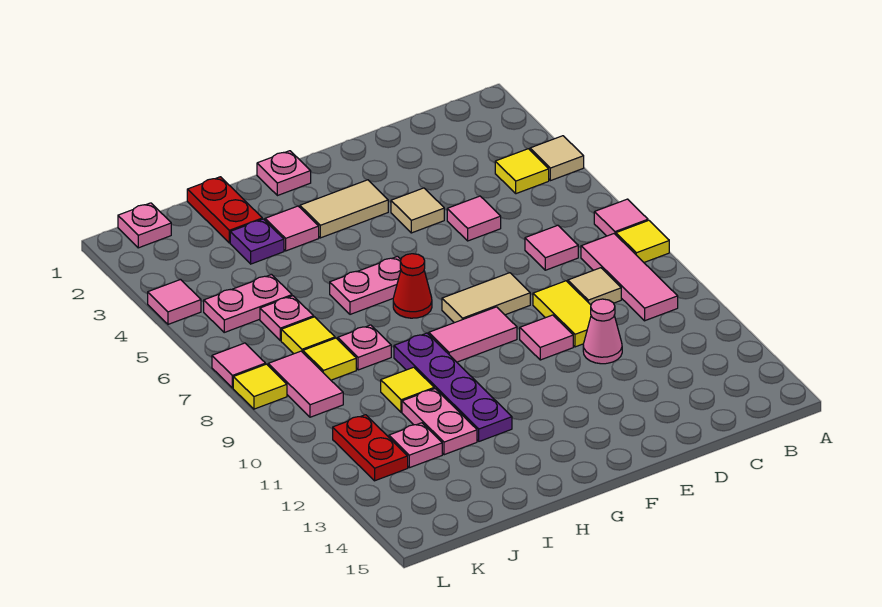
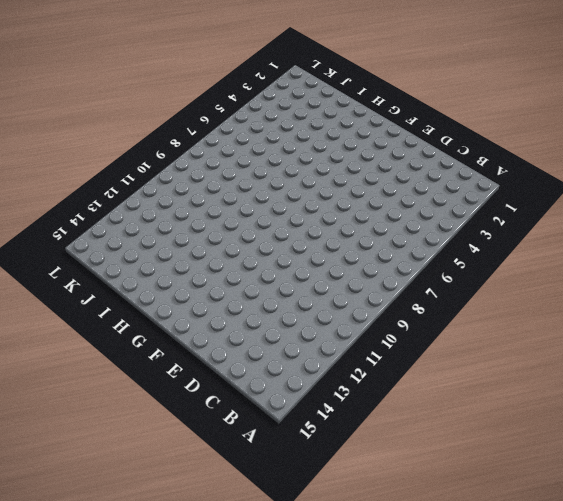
none -> tan 1x1 tile [530,136,584,181]
none -> pink 1x1 tile [594,199,648,236]
none -> yellow 1x1 tile [616,220,669,262]
none -> yellow 1x1 tile [495,149,549,194]

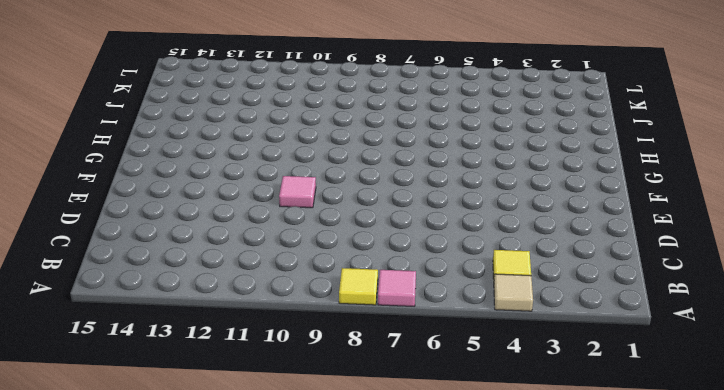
none -> pink 1x3 tile [581,234,678,321]
none -> pink 1x1 tile [525,225,578,270]
none -> tan 1x1 tile [568,268,621,305]
none -> pink 1x1 tile [447,196,501,241]

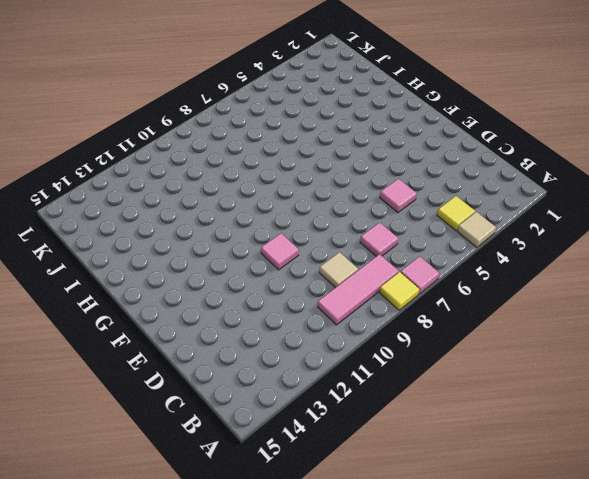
none -> yellow 1x2 tile [533,281,591,347]
none -> pink 1x1 cone [583,299,622,364]
none -> tan 1x1 tile [391,188,444,233]
none -> tan 1x2 tile [442,273,530,323]

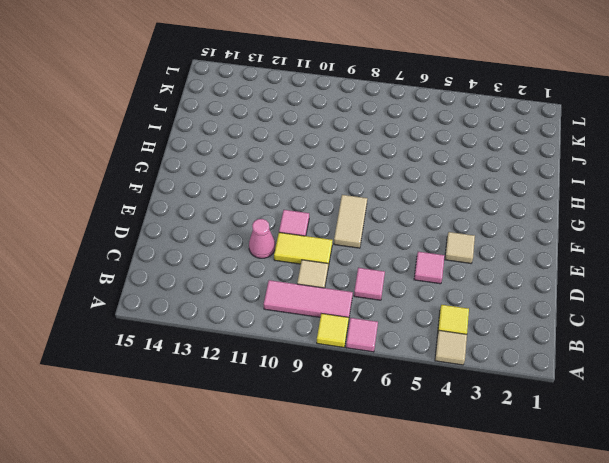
none -> tan 1x2 tile [300,180,388,238]
none -> pink 1x2 tile [429,307,517,362]
none -> pink 1x1 plate [257,151,311,196]
none -> pink 1x2 plate [330,256,401,314]

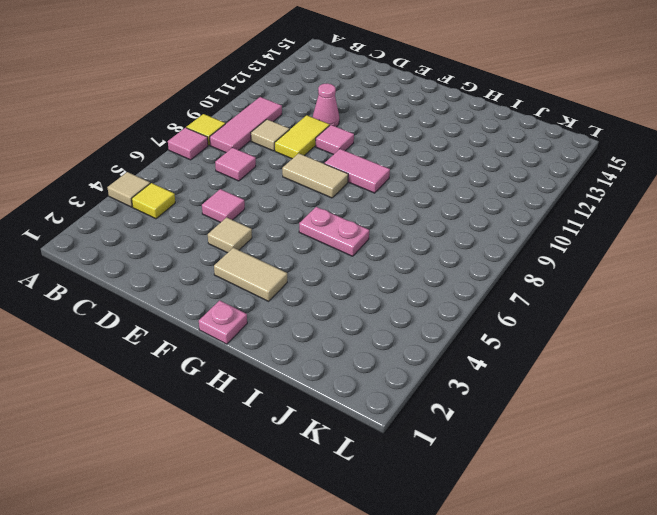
none -> red 1x1 cone [393,254,432,318]
none -> pink 1x1 tile [265,206,319,251]
none -> purple 1x4 plate [394,333,512,441]
none -> red 1x2 plate [187,177,262,243]

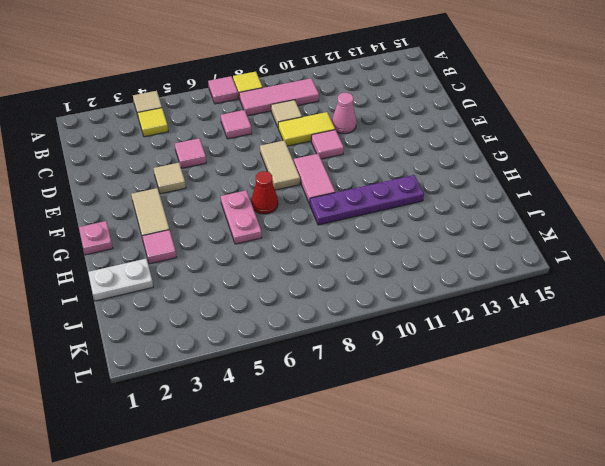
white 1x2 plate [88,259,153,301] -> red 1x2 plate [187,177,262,243]
none -> purple 1x1 plate [230,219,284,264]
none -> pink 1x1 plate [338,325,391,370]
none -> yellow 1x1 tile [381,367,434,412]
none -> pink 1x2 plate [402,389,477,455]

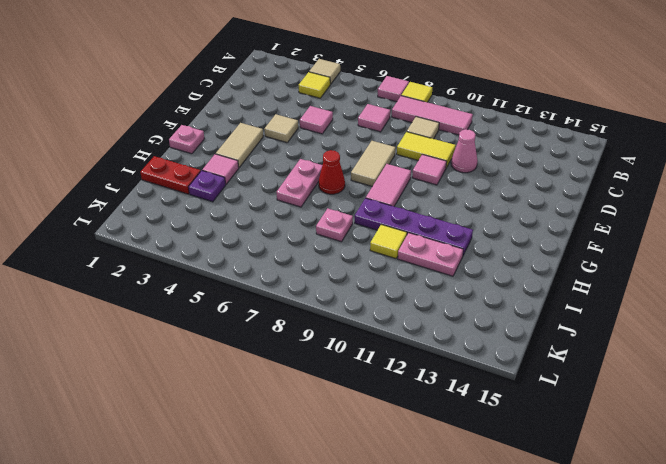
none -> pink 1x2 plate [204,275,292,332]
none -> pink 1x1 plate [260,296,314,341]
none -> yellow 1x1 tile [281,317,335,354]
none -> yellow 1x1 tile [303,338,356,380]

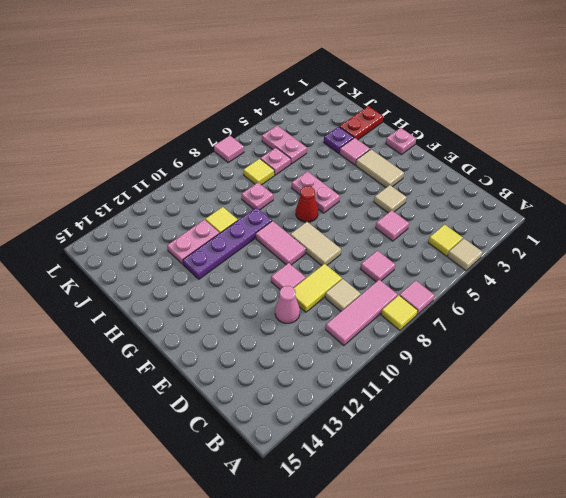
none -> yellow 1x1 tile [303,338,356,380]
none -> pink 1x1 plate [389,423,442,468]
none -> pink 1x1 plate [118,203,171,248]
none -> pink 1x2 tile [268,351,343,417]

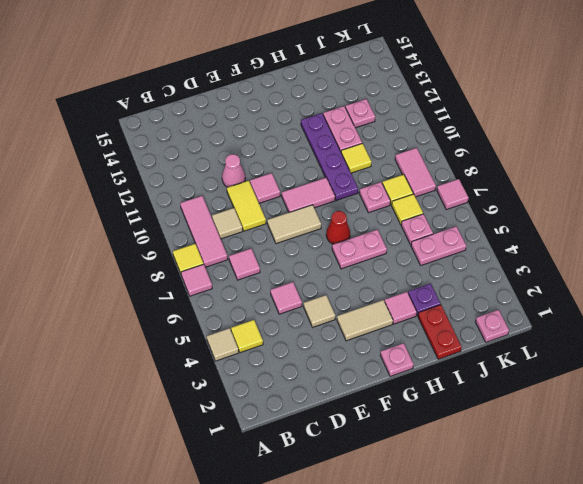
none -> red 1x2 plate [333,415,408,481]
none -> pink 1x1 tile [148,280,201,324]
none -> yellow 1x1 tile [233,364,287,409]

